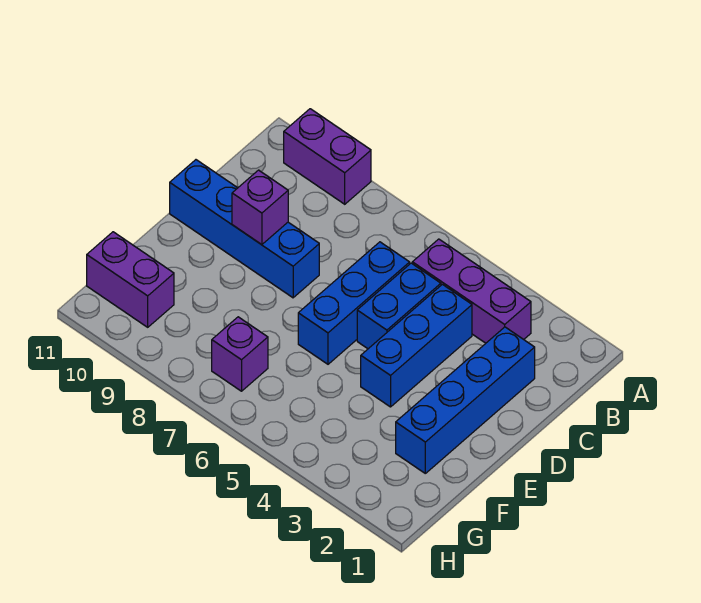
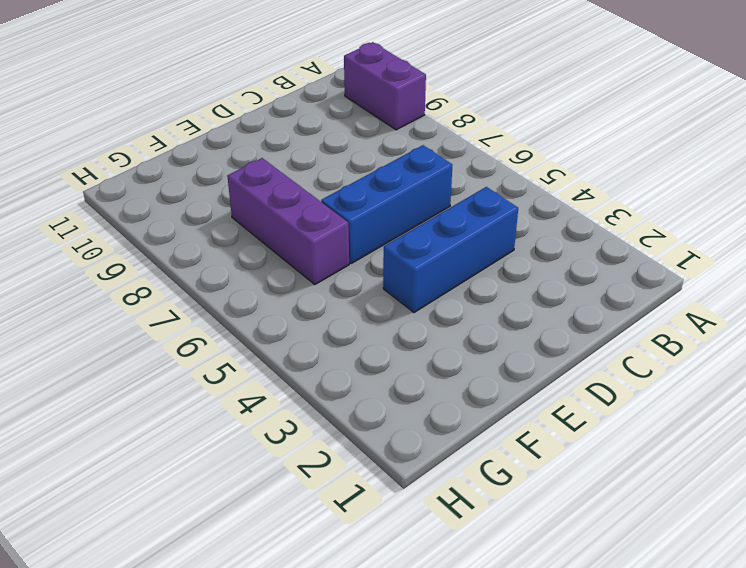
purple 1x3 brick [227,158,349,285] -> purple 1x3 brick moved to [412,239,531,343]
none -> blue 1x4 brick [396,327,535,473]
none -> blue 1x2 brick [357,263,441,349]

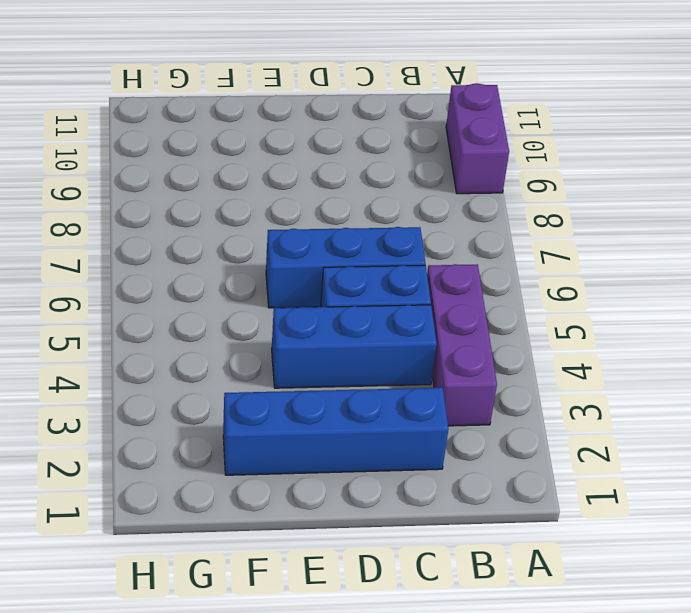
none -> blue 1x4 brick [170,160,319,298]
none -> purple 1x1 brick [212,317,268,391]

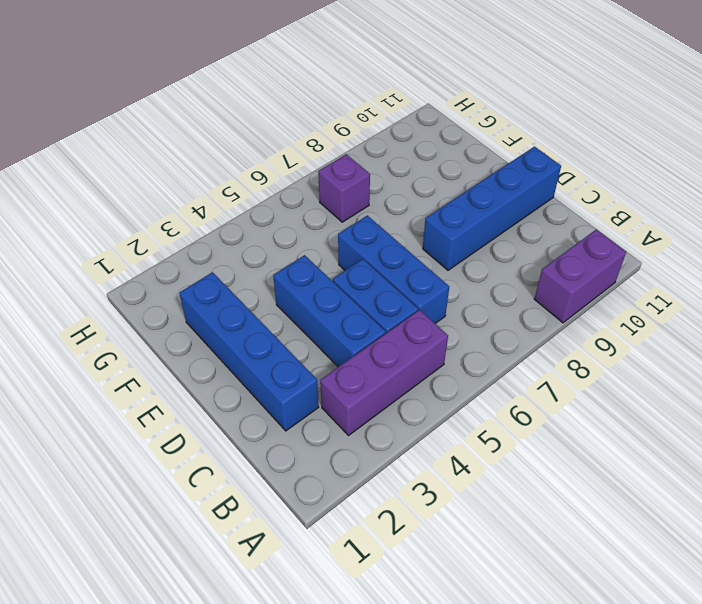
none -> purple 1x2 brick [87,232,174,327]
none -> purple 1x1 brick [232,170,288,245]

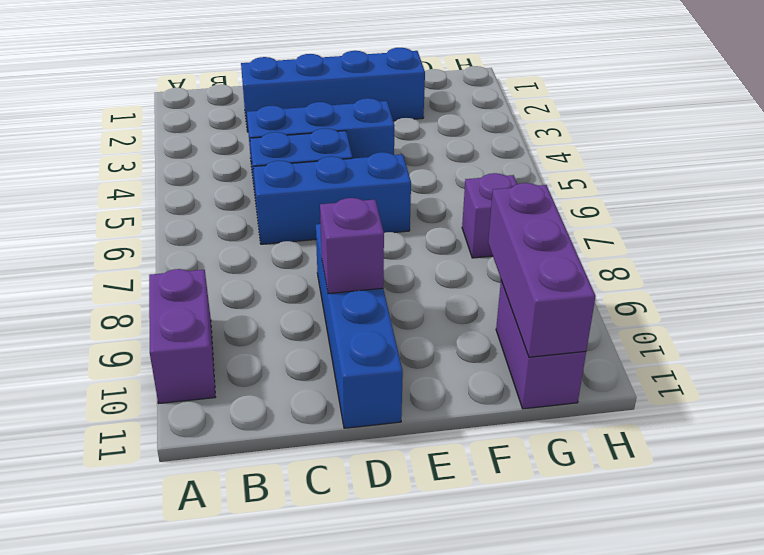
purple 1x3 brick [488,183,596,357] -> purple 1x3 brick moved to [412,239,531,343]

